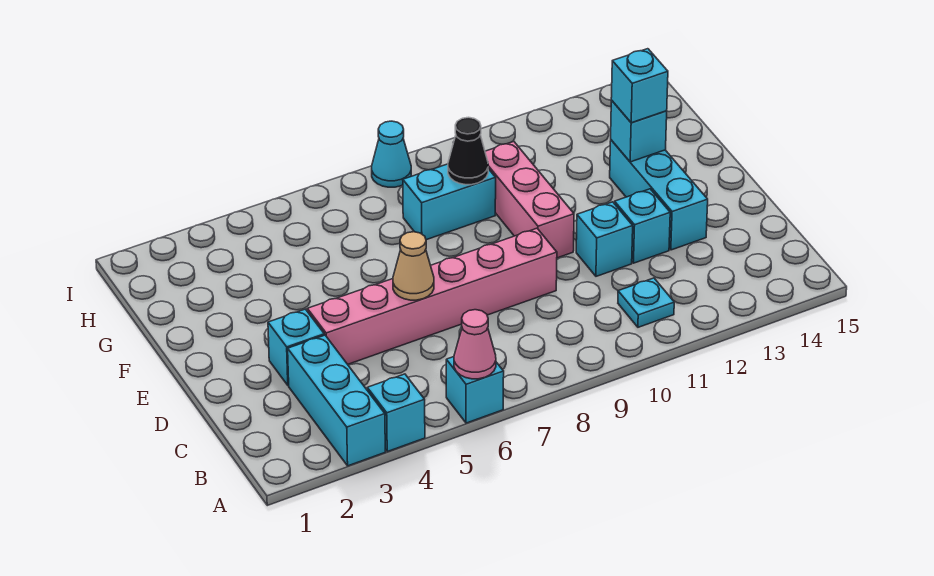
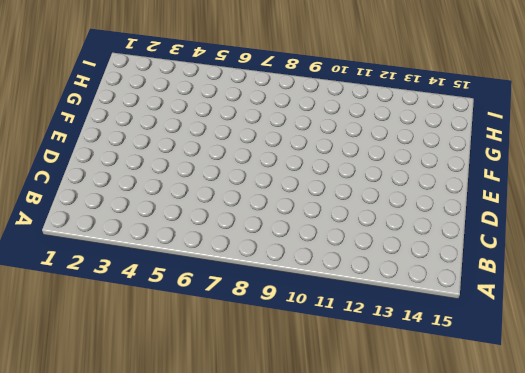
none -> cyan 1x3 brick [288,335,385,466]
none -> cyan 1x1 brick [367,374,425,452]
none -> cyan 1x1 brick [446,357,504,423]

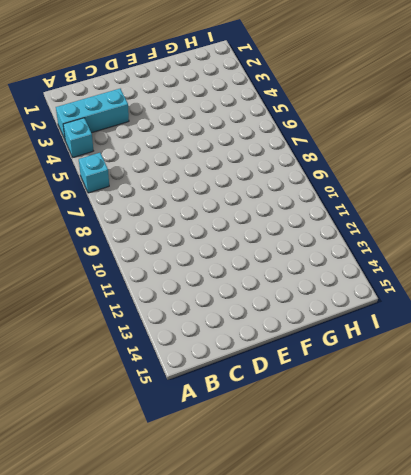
none -> cyan 1x1 plate [618,278,674,327]
none -> cyan 1x1 brick [268,309,324,385]
none -> pink 1x6 brick [307,228,557,364]

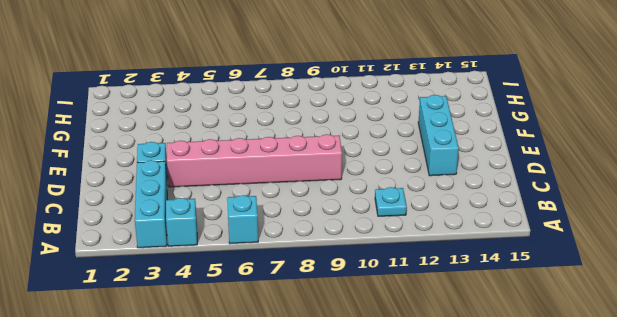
none -> cyan 1x1 brick [576,202,633,276]
none -> cyan 1x1 brick [615,189,670,263]
none -> pink 1x3 brick [485,142,574,258]

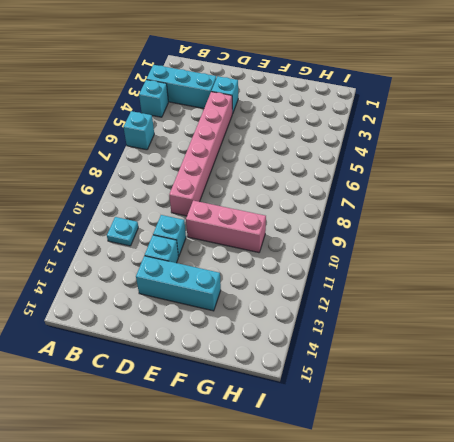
none -> cyan 1x2 brick [403,164,496,240]
none -> cyan 1x1 cone [372,121,411,187]
none -> pink 1x1 cone [454,310,496,379]

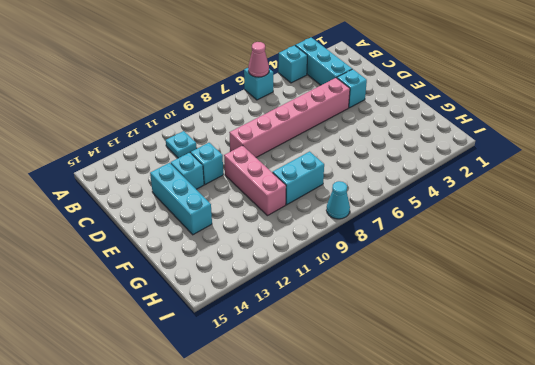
none -> tan 1x1 cone [393,232,434,300]
none -> cyan 1x1 brick [611,100,667,162]
none -> black 1x1 cone [448,117,488,185]

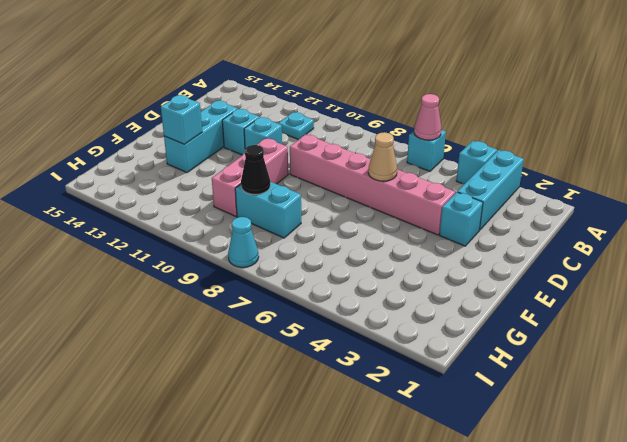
none -> cyan 1x1 brick [611,49,668,123]

